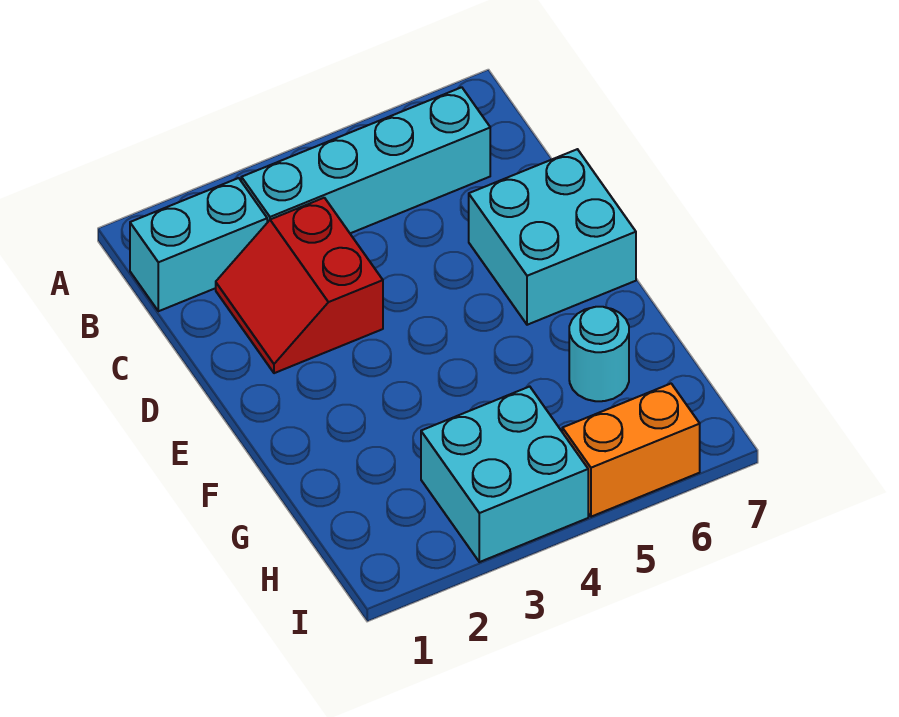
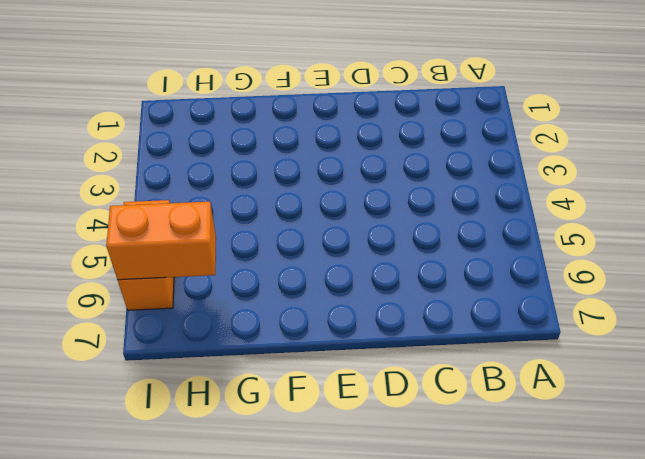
orange 1x2 brick [106,202,216,280] -> none
none -> cyan 1x2 brick [130,178,267,311]
none -> cyan 1x4 brick [241,87,490,233]

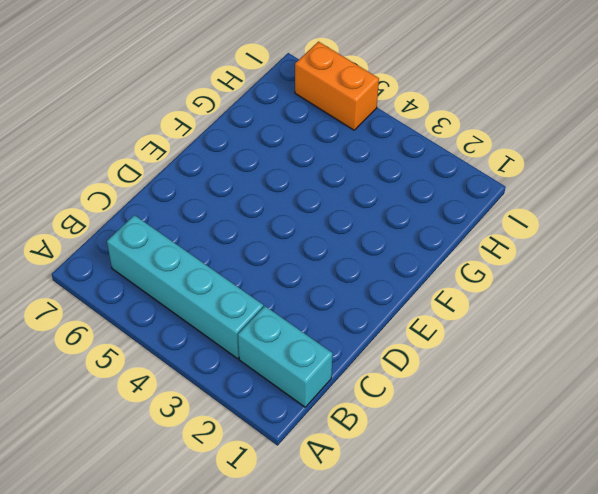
none -> red 2x2 slope [216,198,383,373]
none -> cyan 2x2 brick [469,149,636,325]

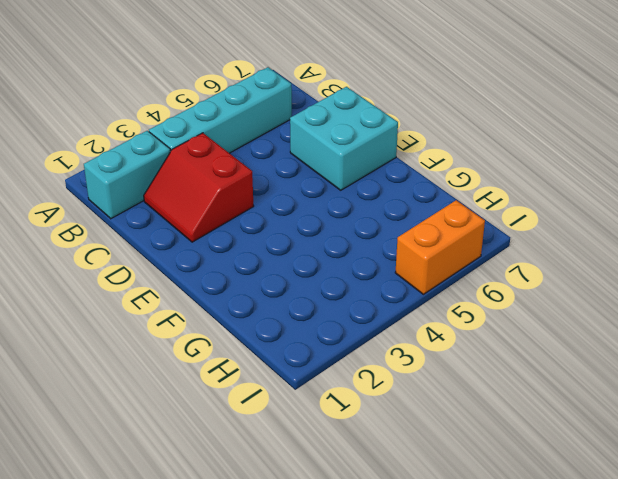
none -> cyan 1x1 round brick [569,307,629,401]
none -> cyan 2x2 brick [421,387,588,562]

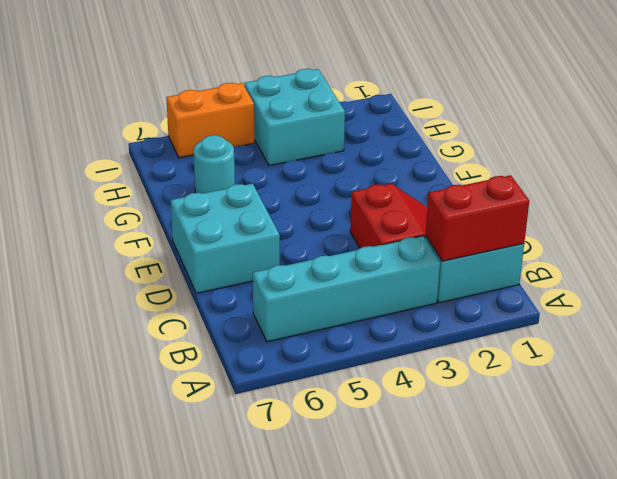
red 1x2 brick [426,175,529,261] -> none

